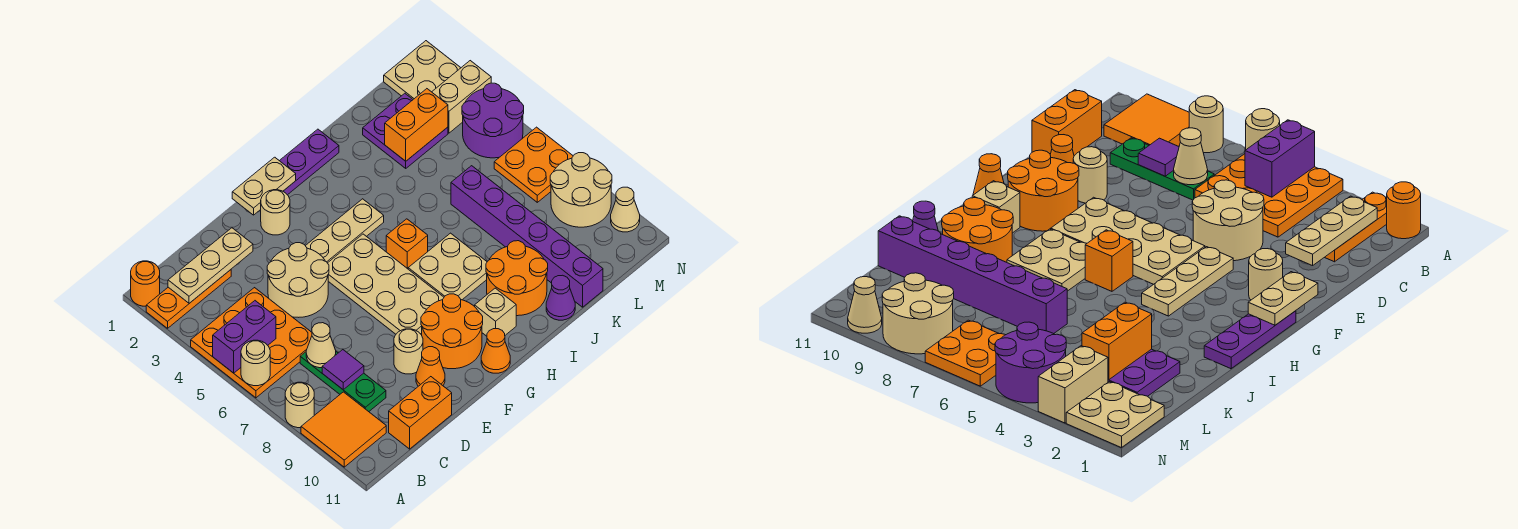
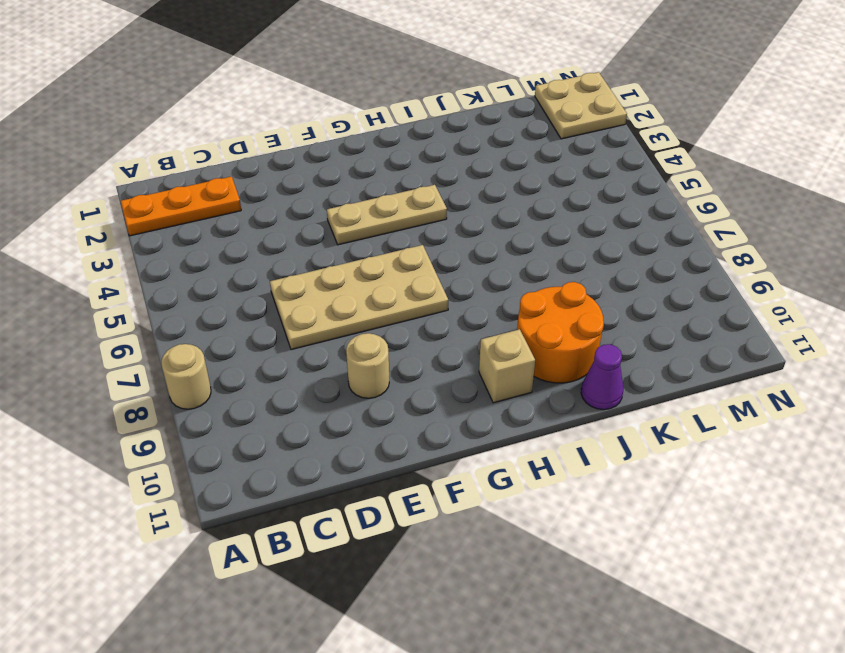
tan 2x4 plate [270,245,448,349] -> tan 2x4 plate turned to [328,234,444,334]
none -> orange 1x1 round brick [131,261,160,306]
none -> orange 3x3 plate [191,288,312,398]
none -> orange 2x2 tile [301,392,386,467]
none -> green 1x3 plate [300,352,386,412]

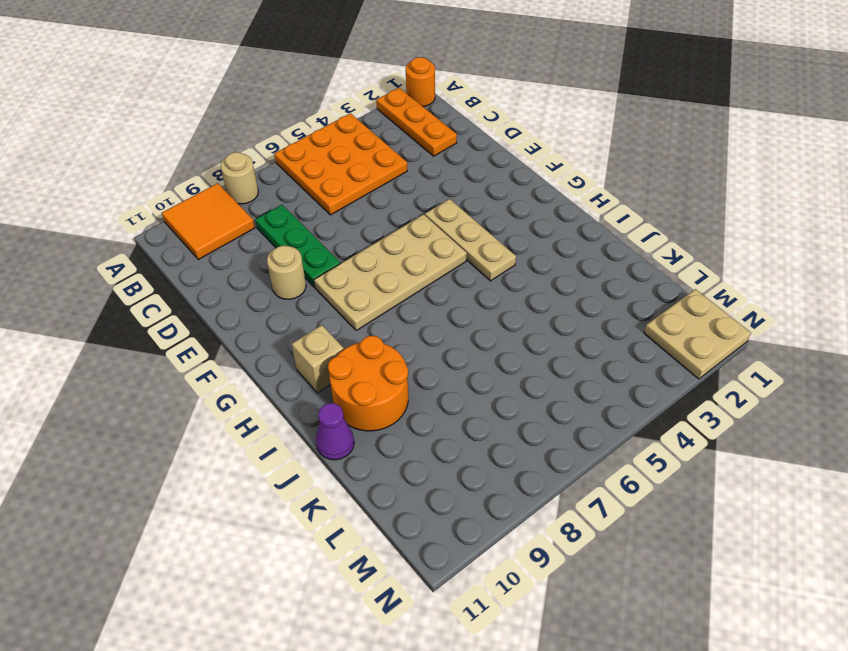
green 1x3 plate [255,205,340,287] -> green 1x3 plate turned to [300,352,386,412]
none -> orange 1x2 brick [389,377,452,449]
none -> tan 2x2 round brick [267,243,329,317]
none -> orange 1x1 cone [416,347,445,386]
none -> tan 1x1 round brick [261,190,290,235]

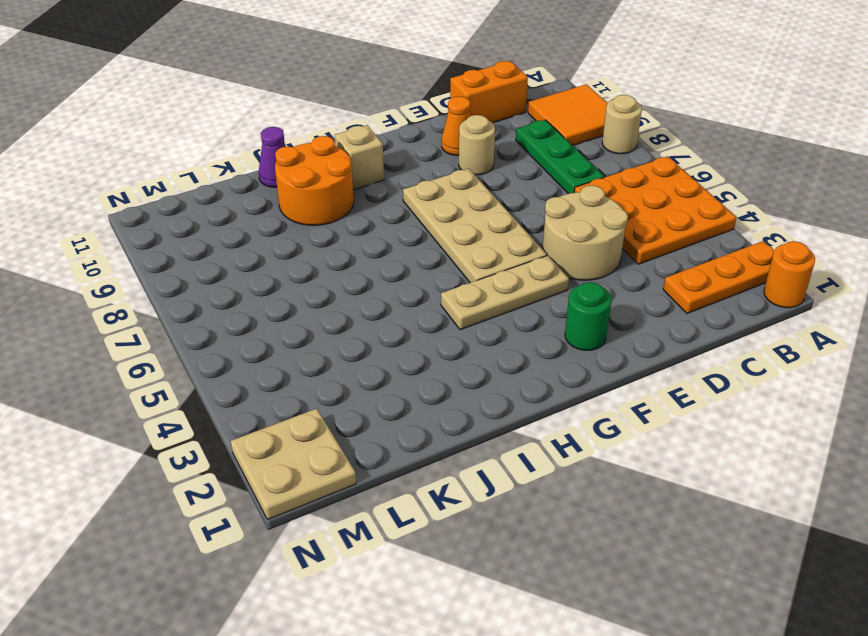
green 1x1 round brick [565,282,611,350] -> tan 1x1 round brick [261,190,290,235]
none -> orange 2x2 round brick [421,294,483,369]
none -> purple 1x3 plate [280,129,339,195]
none -> orange 1x1 cone [481,329,510,373]
none -> orange 1x1 brick [386,219,428,269]

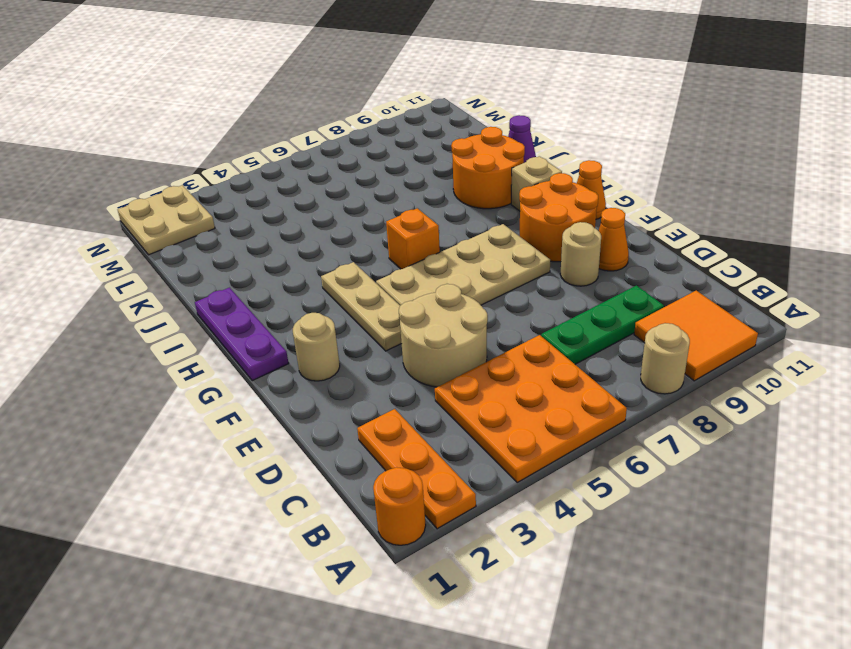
none -> orange 1x2 brick [389,377,452,449]
none -> tan 2x2 plate [408,233,487,300]
none -> purple 2x2 plate [363,93,448,168]
none -> purple 1x6 brick [451,166,603,307]

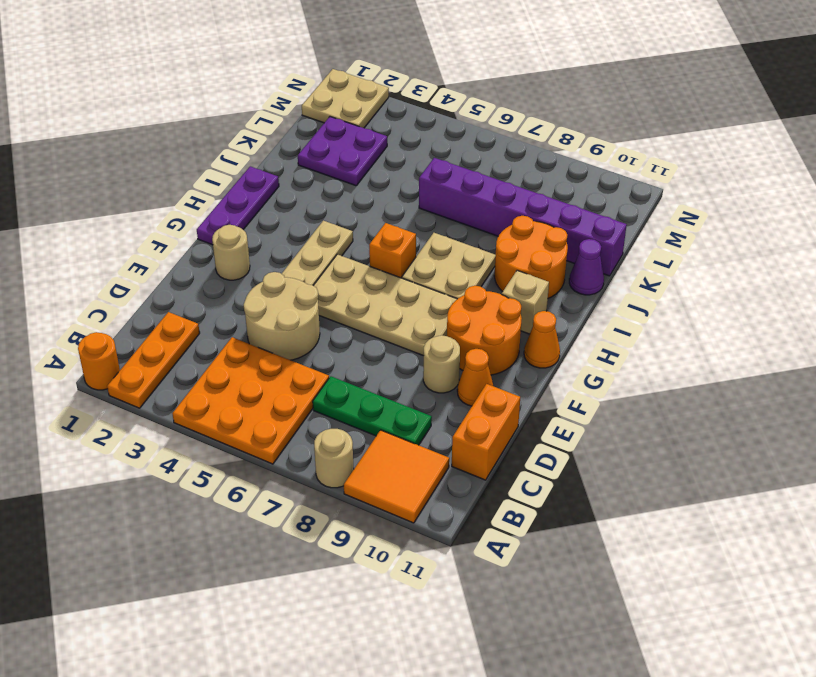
none -> tan 1x2 brick [432,61,491,133]
none -> purple 2x2 round brick [462,83,524,158]
none -> orange 2x2 plate [494,127,573,202]
none -> tan 2x2 round brick [550,153,612,227]

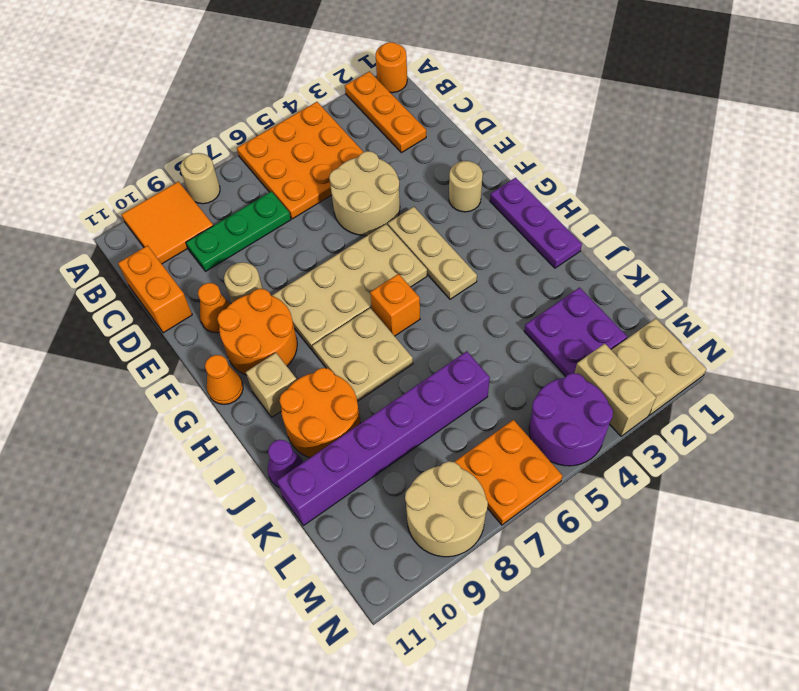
none -> tan 1x1 cone [611,187,640,232]
none -> purple 1x2 brick [213,301,276,373]
none -> tan 1x1 round brick [241,340,270,386]
none -> tan 1x3 plate [168,228,253,303]

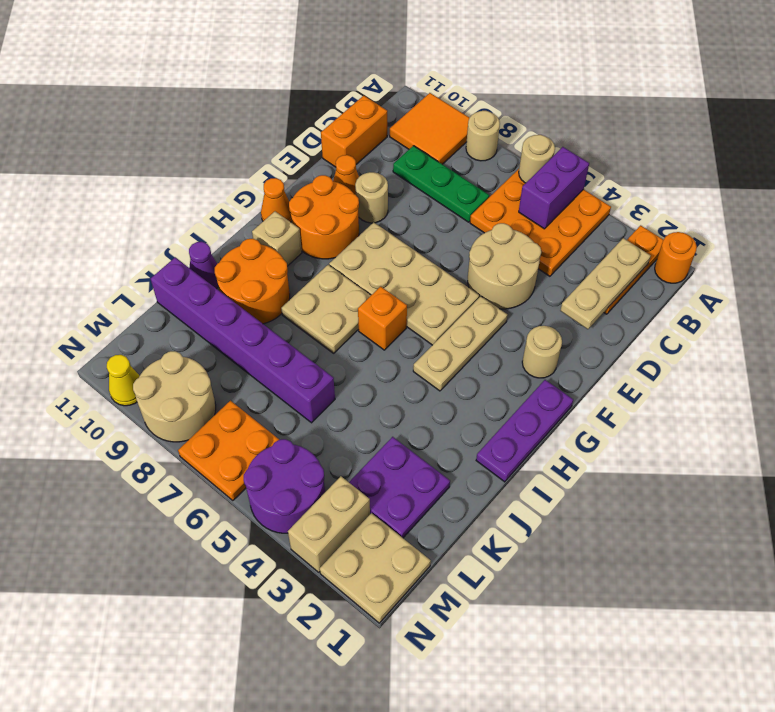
yellow 1x1 cone [107,355,139,406] -> tan 1x1 cone [611,187,640,232]
none -> tan 1x1 cone [306,323,336,368]
none -> purple 1x1 tile [322,350,364,389]
none -> tan 1x2 plate [232,157,296,215]
none -> orange 1x2 brick [385,89,448,161]

